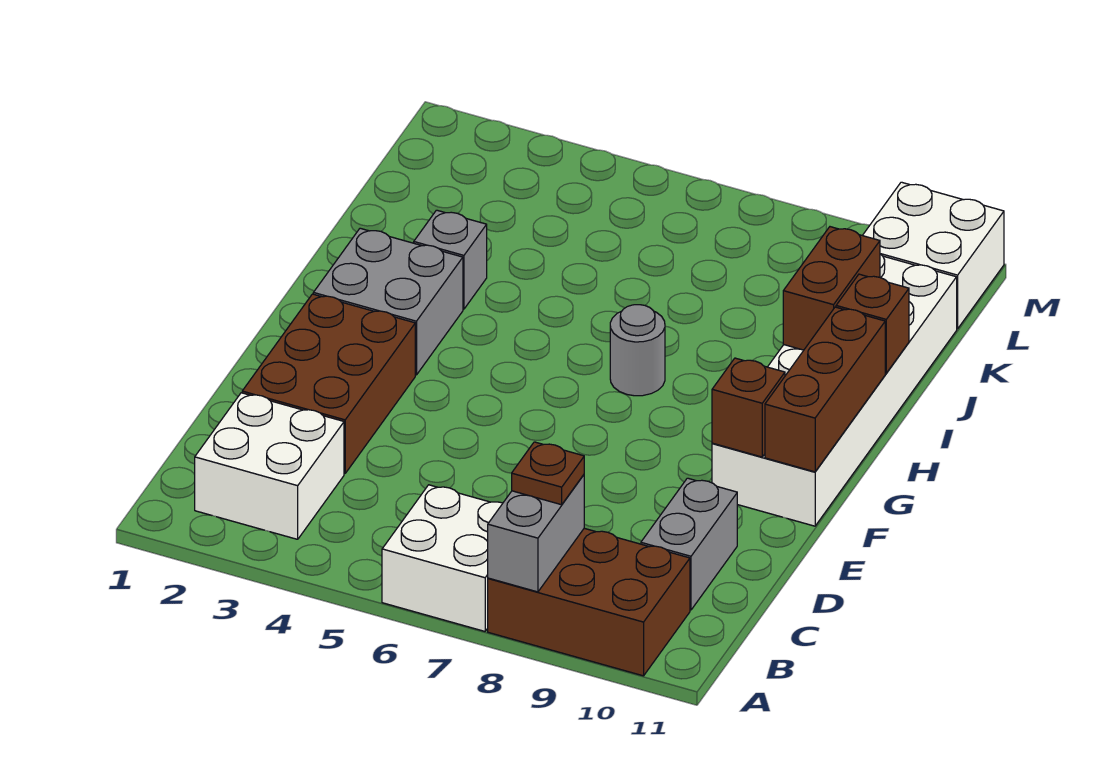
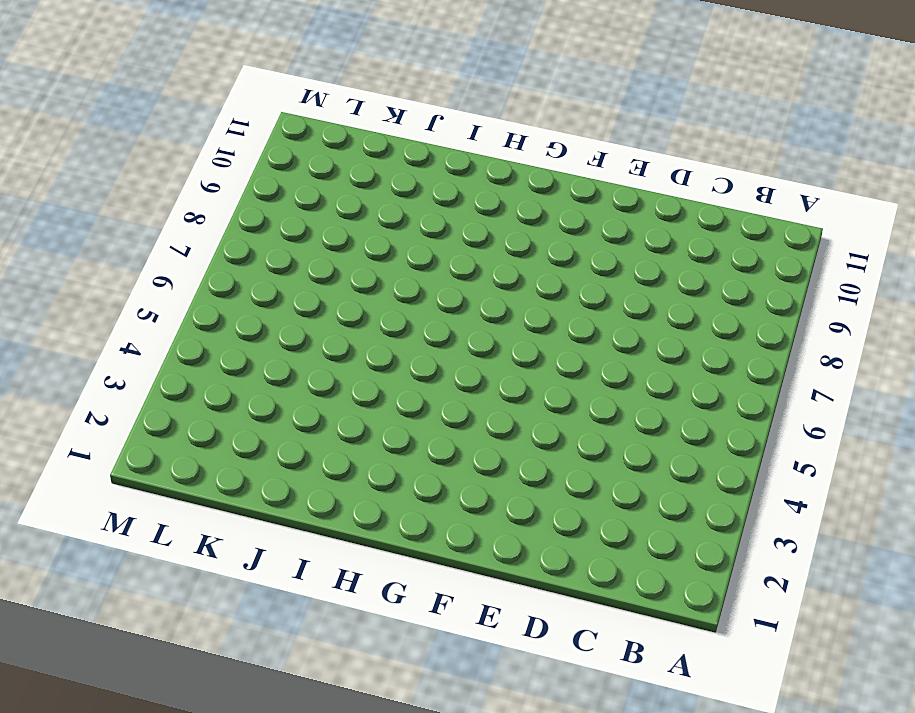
none -> white 2x2 brick [382,485,503,631]
none -> brown 2x3 brick [488,528,690,676]
none -> white 2x2 brick [195,393,344,539]

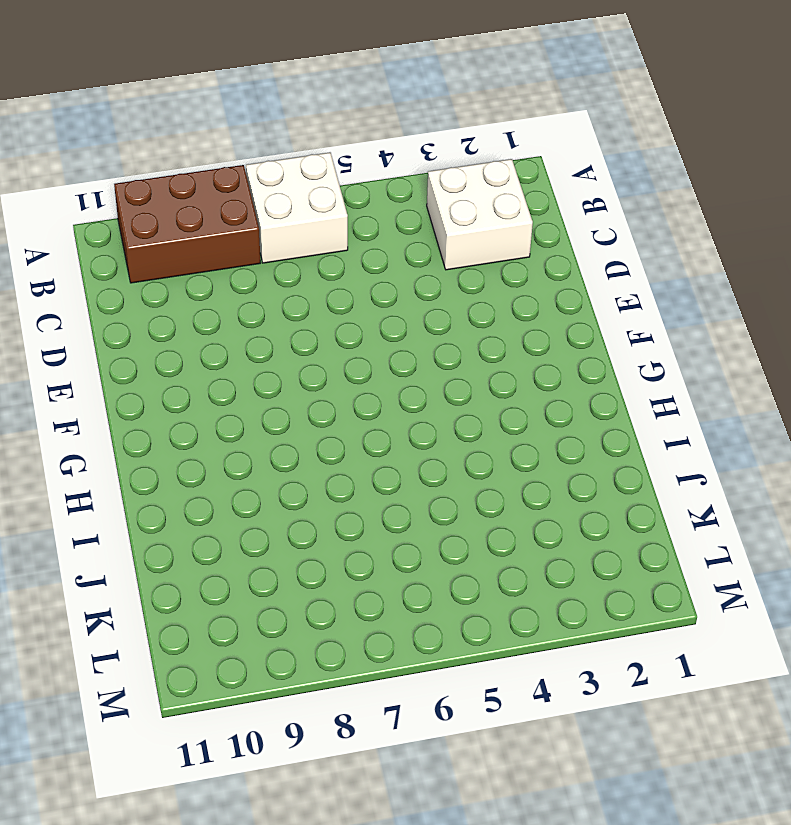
none -> grey 1x2 brick [641,478,737,610]
none -> brown 2x3 brick [242,294,415,474]
none -> white 2x6 brick [712,254,957,526]

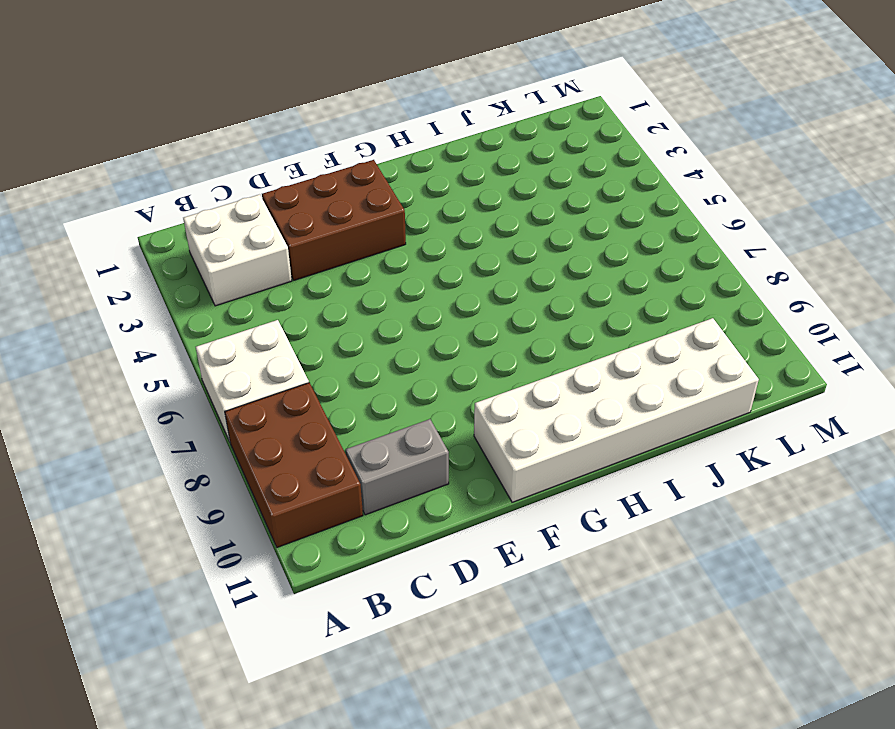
none -> grey 2x2 brick [313,228,463,375]
none -> grey 1x1 round brick [610,305,665,396]
none -> grey 1x1 brick [414,210,487,309]

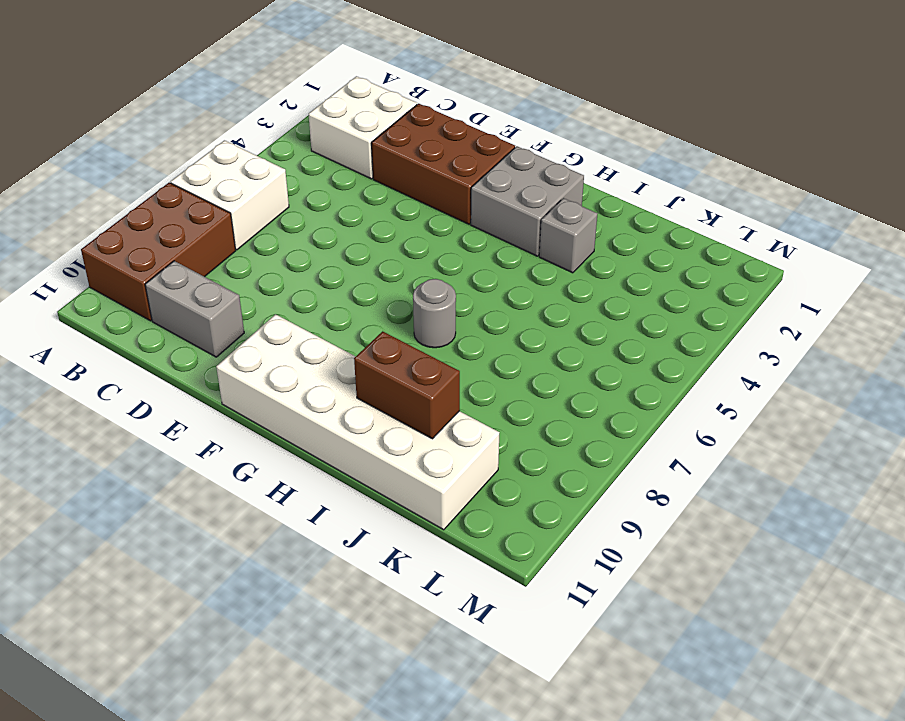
none -> white 2x2 brick [862,182,1004,329]
none -> grey 1x2 brick [488,475,584,592]
none -> brown 1x1 brick [712,358,785,457]

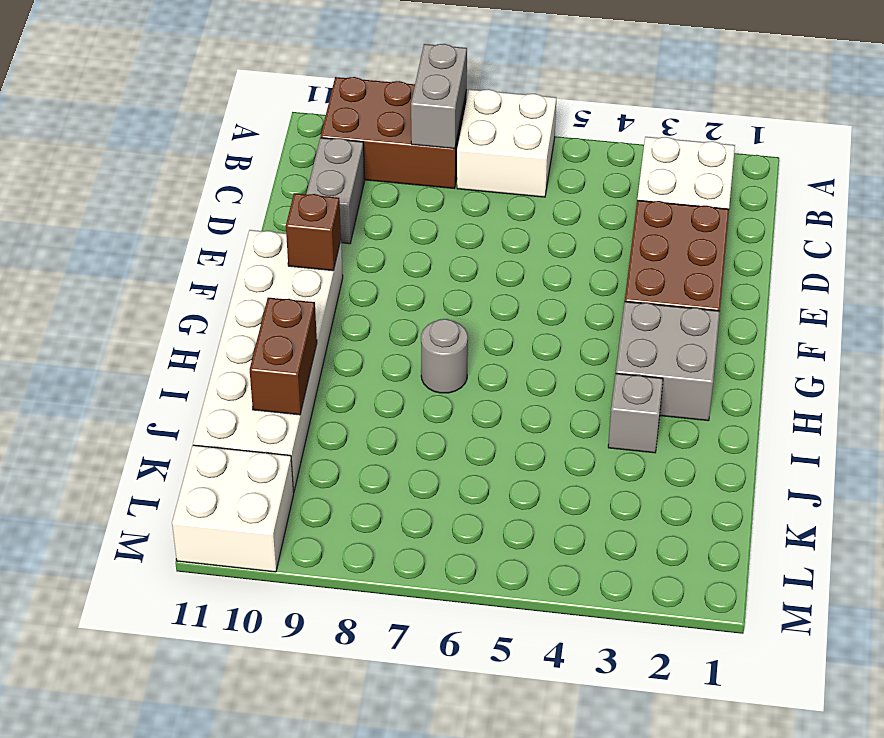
none -> brown 1x3 brick [765,307,885,472]
none -> brown 1x1 brick [836,274,909,373]
none -> brown 1x1 plate [512,442,584,505]

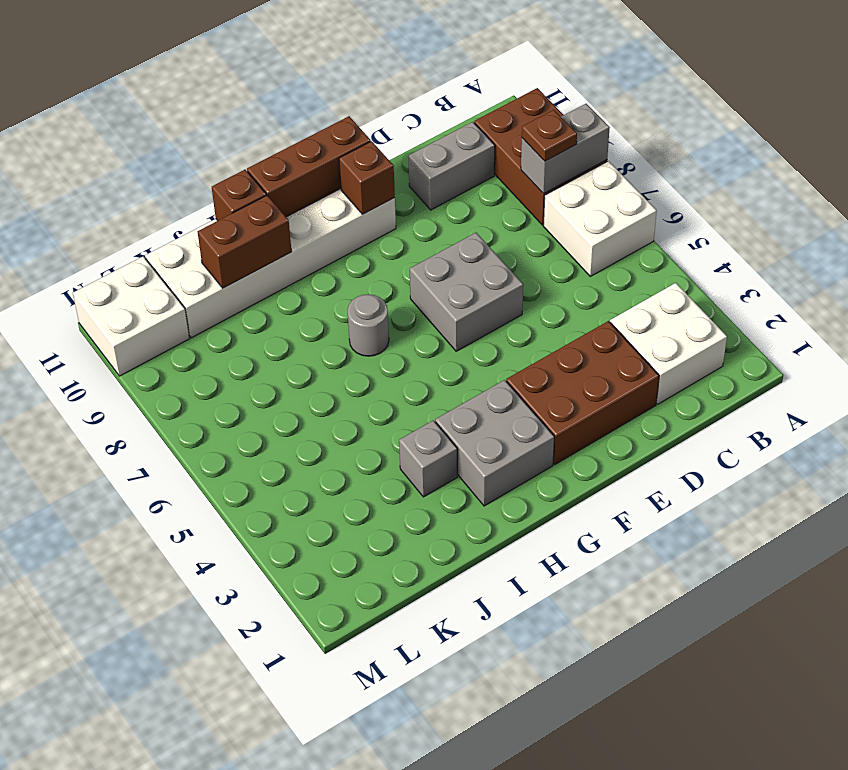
grey 2x2 brick [410,233,523,351] -> none

